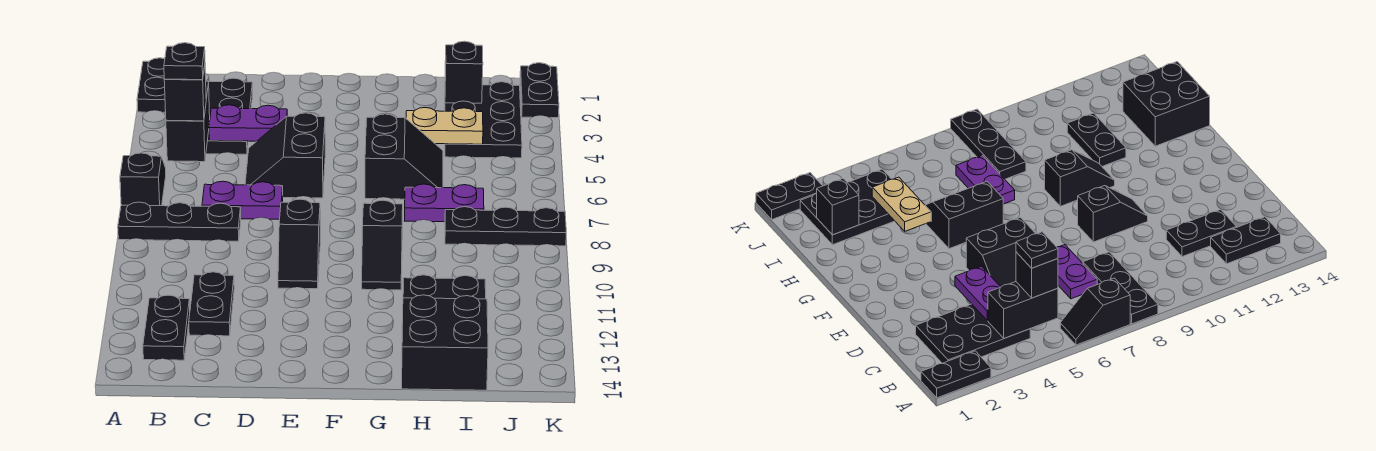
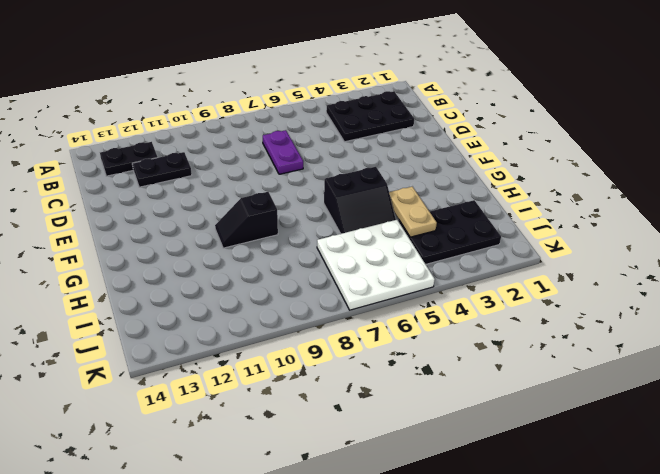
white 3x3 plate [317,220,435,310] -> purple 1x2 plate [405,184,484,222]
none -> black 1x2 plate [137,58,166,112]
none -> black 1x2 slope [120,153,166,206]
none -> black 1x3 plate [118,202,241,241]

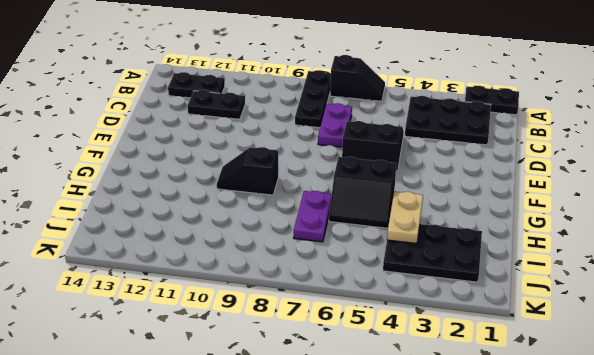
none -> black 1x2 slope [278,199,320,289]
none -> black 1x2 plate [403,275,486,299]
none -> black 2x2 brick [402,295,488,390]

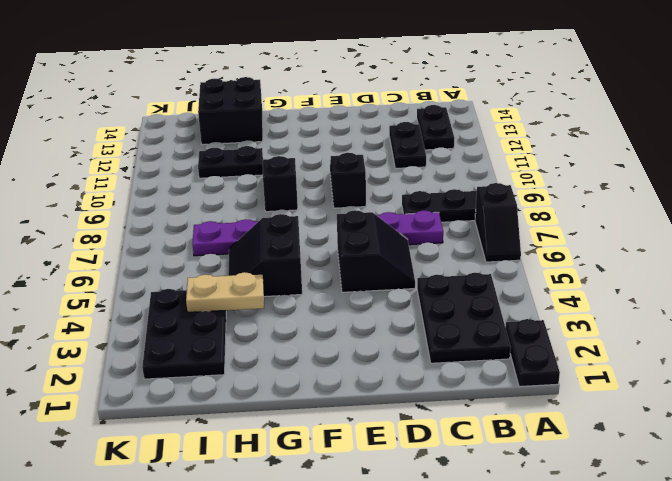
none -> black 1x3 plate [445,207,566,246]
none -> black 1x2 plate [520,63,559,118]
none -> black 1x2 brick [166,81,210,162]

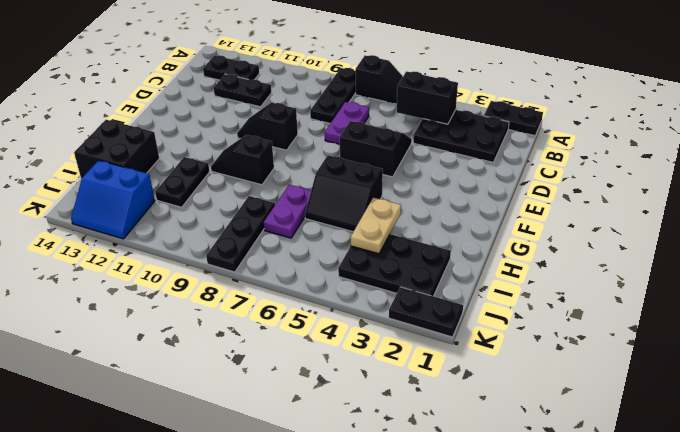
blue 2x2 slope [71,160,155,239] -> none
none -> purple 1x2 plate [209,105,287,141]
none -> black 1x1 brick [445,41,483,103]
none -> black 1x1 brick [164,65,206,121]

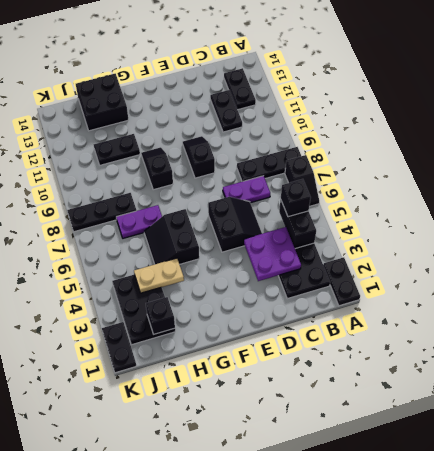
purple 2x2 plate [244,227,301,281] -> purple 1x2 plate [209,105,287,141]
none -> black 1x1 plate [164,43,205,80]

